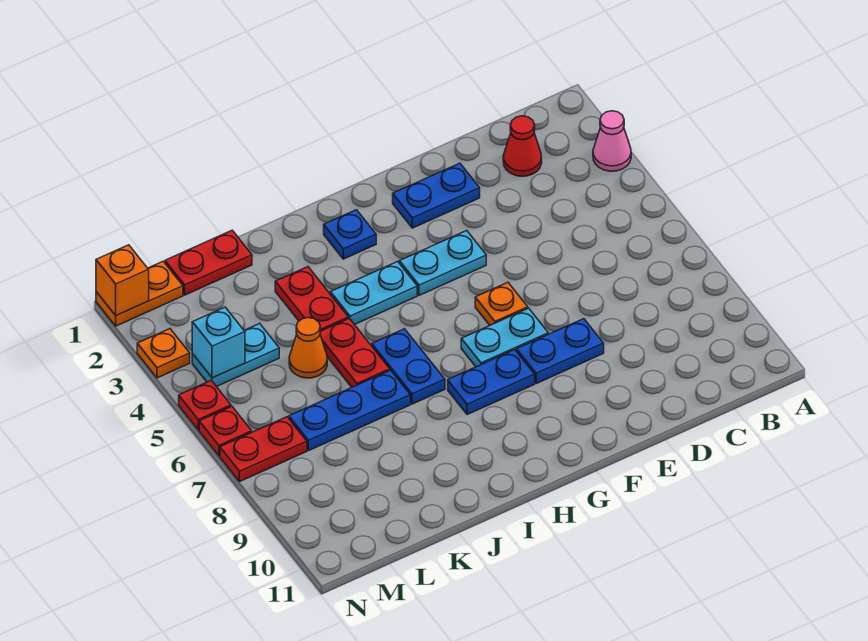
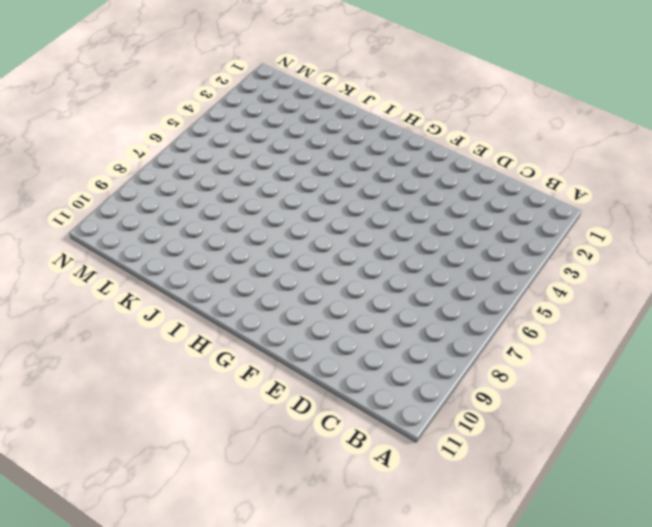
none -> pink 1x1 cone [593,111,631,171]
none -> red 1x1 cone [503,116,542,176]
none -> blue 1x2 plate [393,163,480,228]

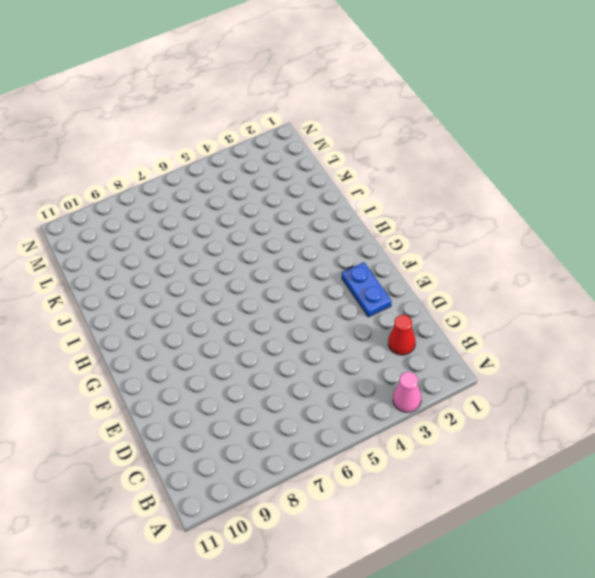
none -> blue 1x2 plate [517,319,604,383]
none -> cyan 1x2 plate [399,231,486,295]
none -> orange 1x1 plate [475,282,528,325]

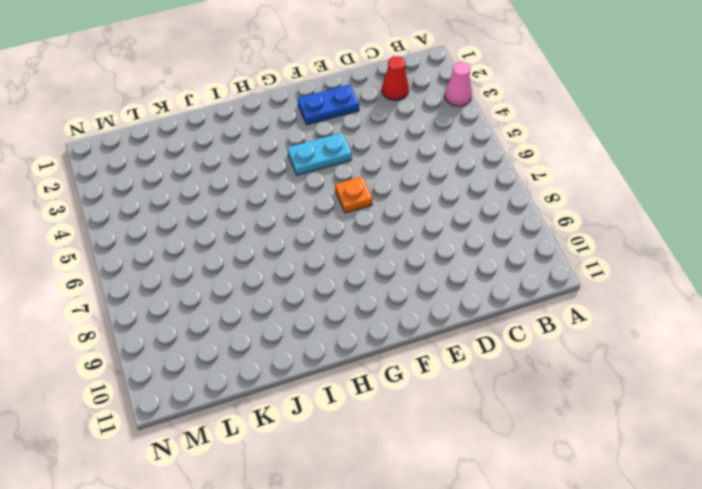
none -> blue 1x2 plate [517,319,604,383]
none -> cyan 1x2 plate [461,308,548,367]
none -> blue 1x2 plate [448,350,535,415]

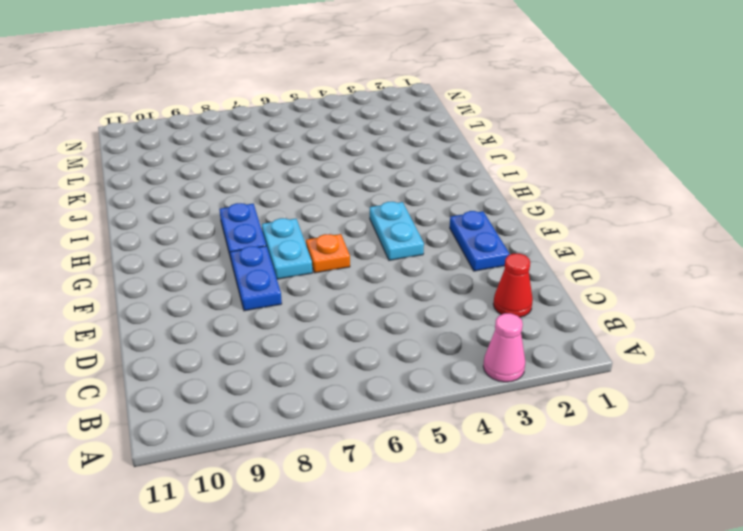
none -> blue 1x1 plate [324,210,376,259]
none -> cyan 1x2 plate [330,262,417,325]
none -> blue 1x2 plate [372,329,445,404]

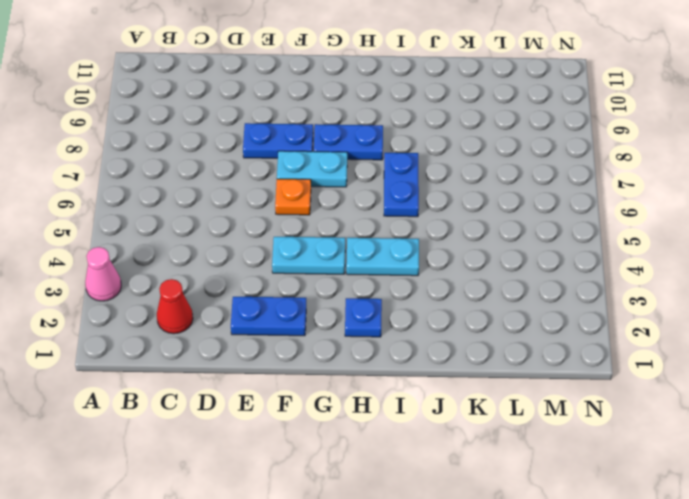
none -> red 1x2 plate [275,267,348,331]
none -> red 1x2 plate [320,318,390,387]
none -> blue 1x3 plate [289,370,410,451]

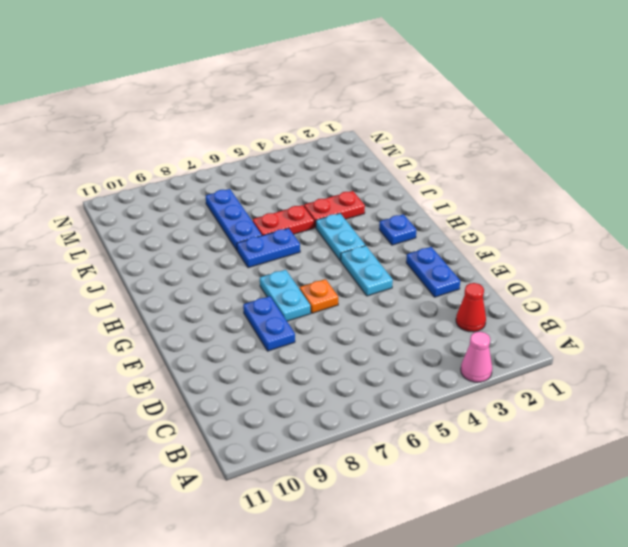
none -> blue 1x2 plate [448,350,535,415]
none -> red 1x2 plate [165,230,252,295]
none -> orange 1x1 cone [289,318,327,378]

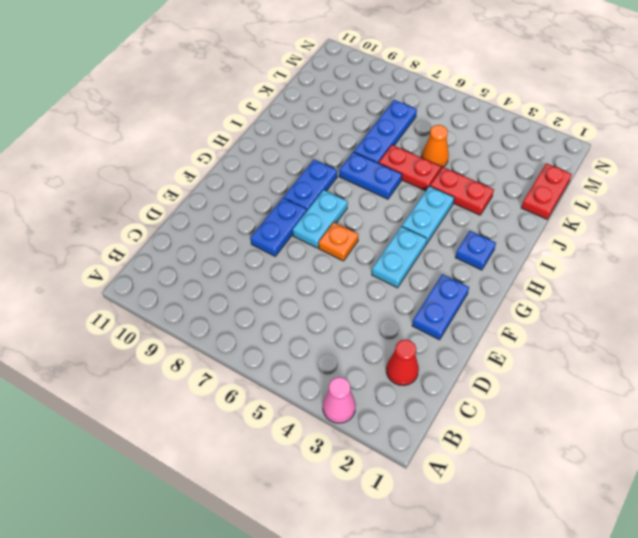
none -> cyan 1x2 plate [192,323,279,387]
none -> orange 1x2 plate [96,261,183,326]
none -> red 1x2 plate [220,417,307,482]

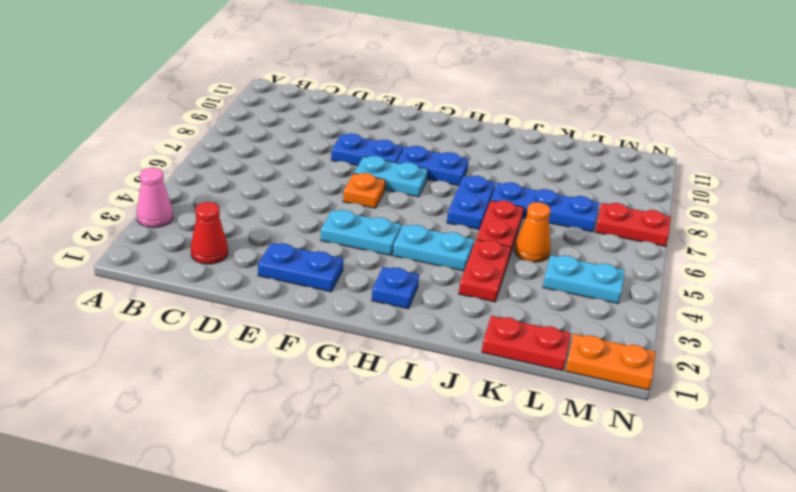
none -> orange 1x1 plate [137,329,190,378]
none -> red 1x1 plate [179,380,231,430]
none -> red 1x1 plate [199,406,252,456]

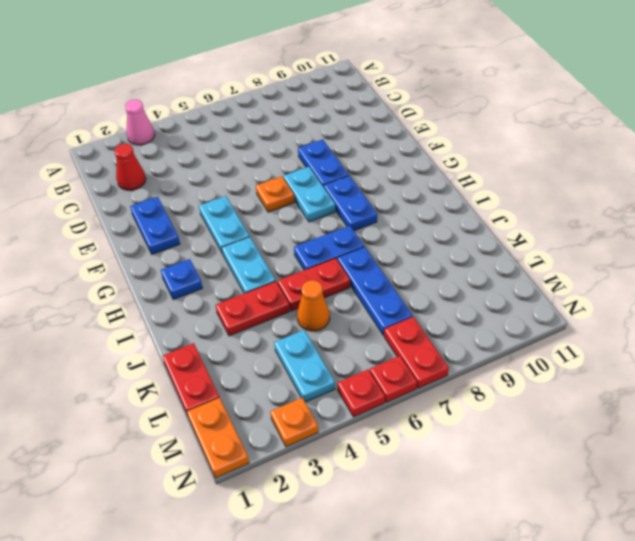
none -> cyan 1x1 brick [192,307,245,378]
none -> orange 1x1 brick [96,245,149,315]

